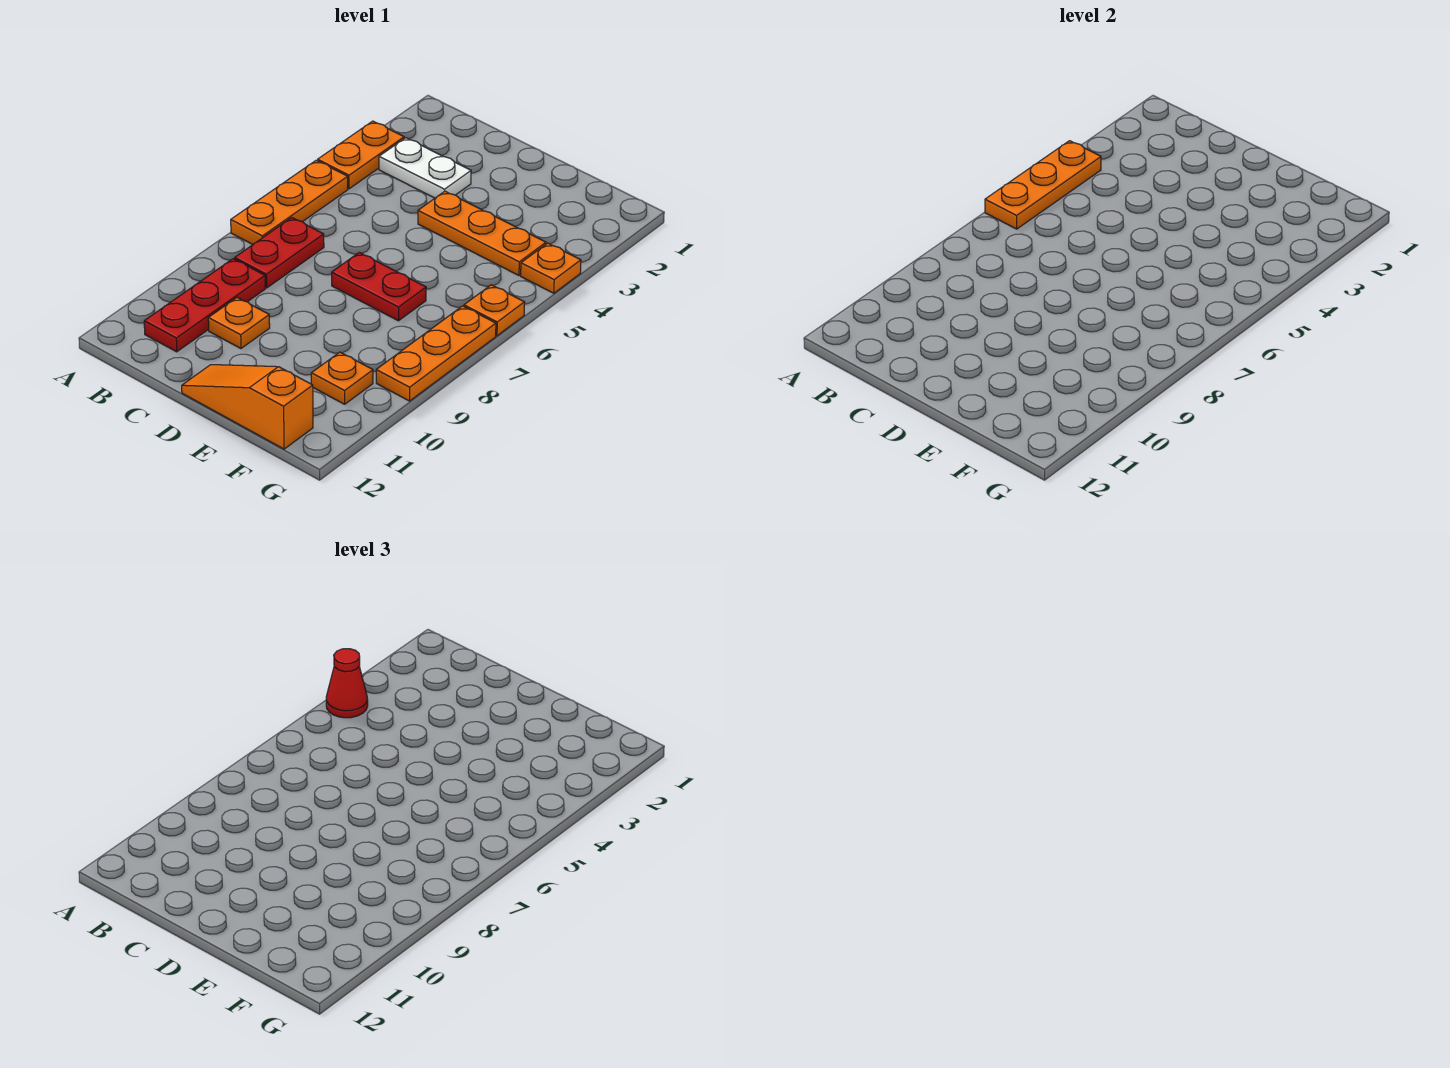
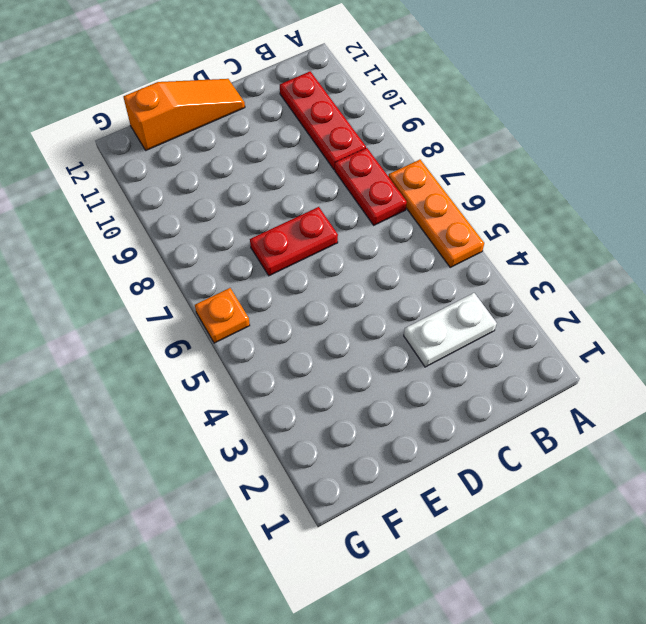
none -> orange 1x2 plate [318,121,404,189]
none -> orange 1x1 plate [208,298,270,348]
none -> orange 1x3 plate [418,191,546,275]

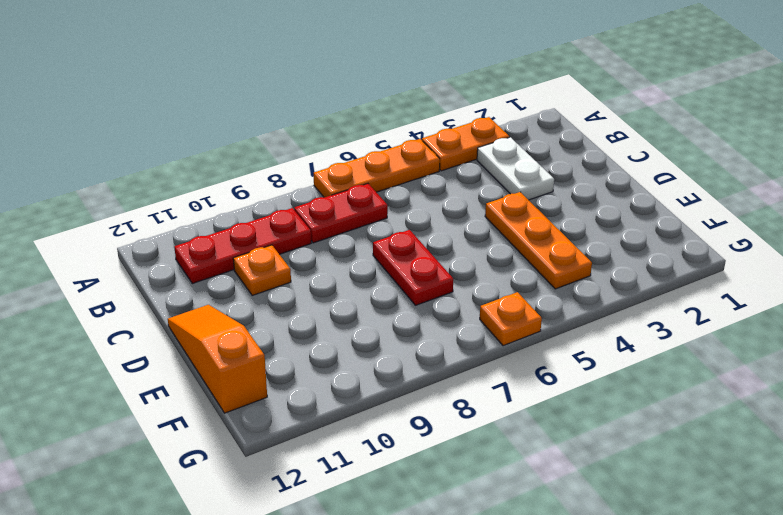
none -> orange 1x1 plate [311,352,373,404]
none -> orange 1x1 plate [521,243,581,293]
none -> orange 1x3 plate [376,306,496,401]

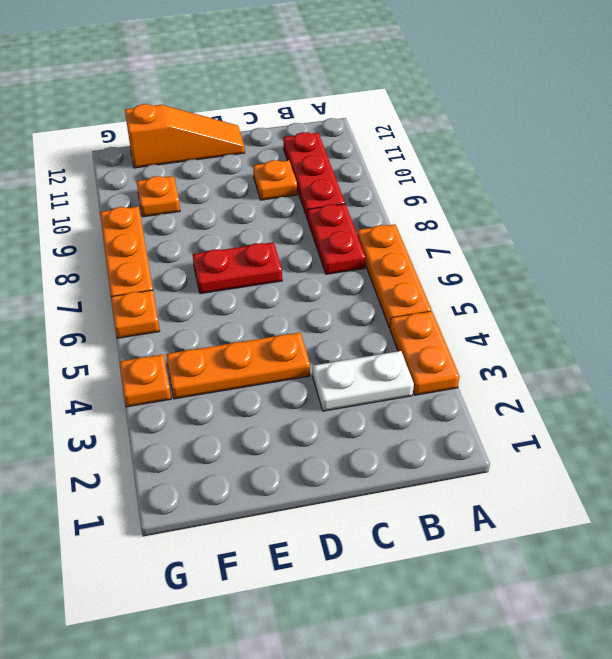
none -> orange 1x3 plate [985,141,1101,229]
none -> red 1x1 cone [326,649,368,718]

